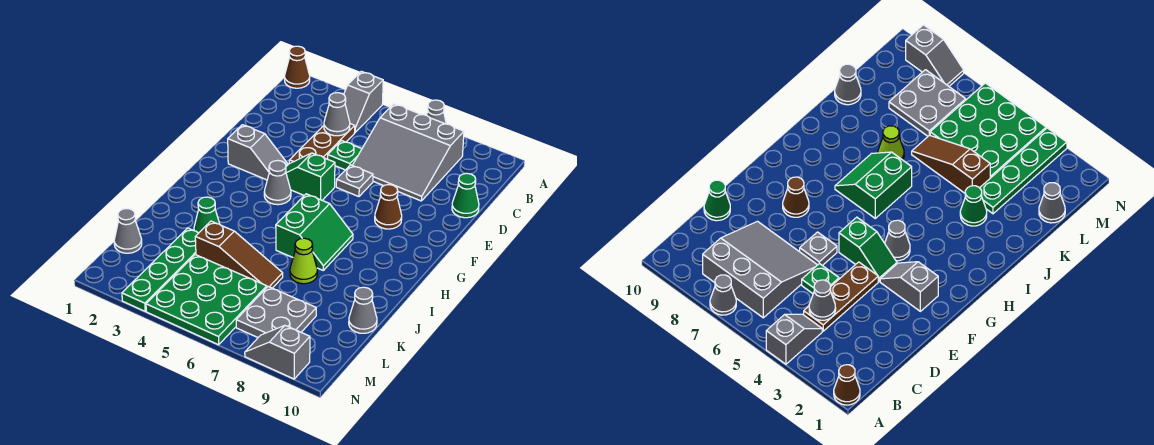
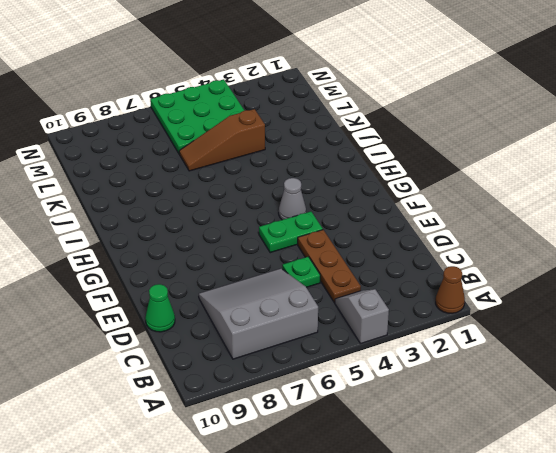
green 1x2 plate [259,212,323,253] -> green 1x2 slope [286,153,335,200]
none -> grey 1x1 cone [427,100,446,124]
none -> grey 1x1 plate [336,165,373,197]
none -> grey 1x2 slope [228,125,288,180]

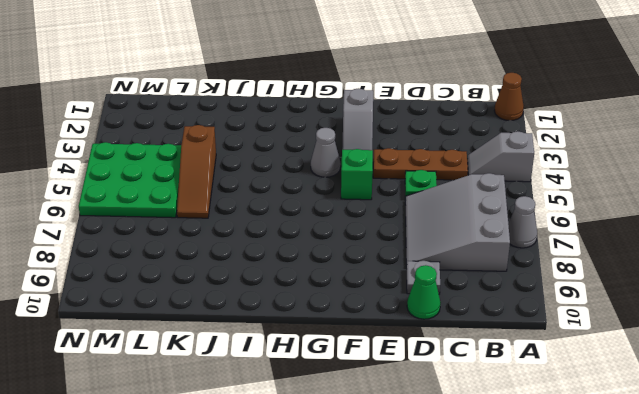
grey 1x1 plate [407,261,440,294] -> grey 1x1 plate moved to [336,165,373,197]
none -> brown 1x1 cone [375,185,402,229]
none -> green 2x2 slope [276,194,353,270]
none -> green 1x1 cone [194,197,220,233]

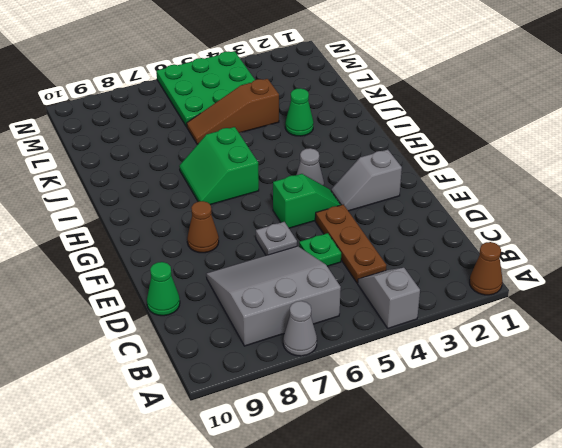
none -> lime 1x1 cone [290,238,317,284]
none -> green 1x4 plate [122,228,198,311]
none -> grey 1x1 cone [349,287,377,333]

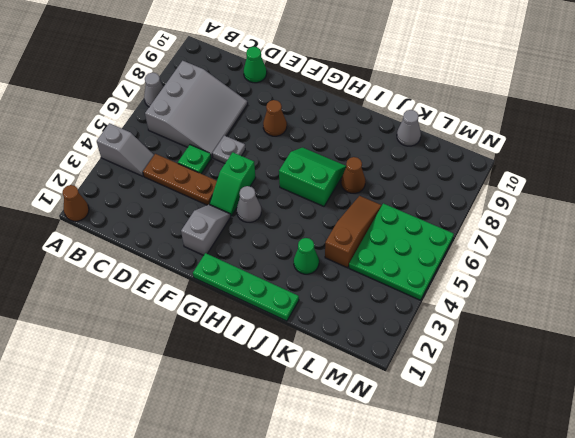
green 1x4 plate [193,253,299,321] -> green 1x4 plate moved to [122,228,198,311]
brown 1x1 cone [341,157,365,193] -> lime 1x1 cone [290,238,317,284]
none -> grey 1x1 cone [114,209,142,253]
none -> grey 2x2 plate [236,287,316,337]
none -> grey 1x2 slope [245,326,310,379]

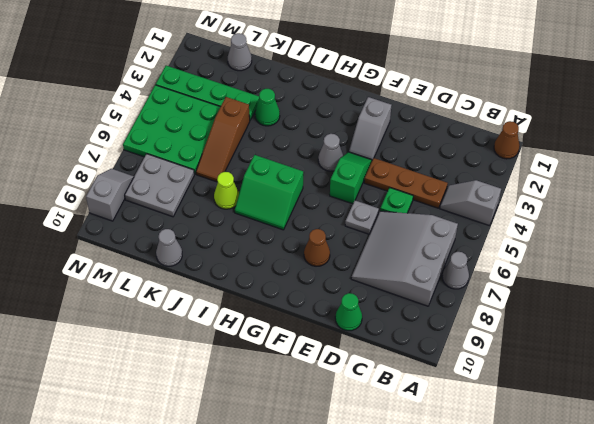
none -> grey 1x1 cone [324,93,350,136]

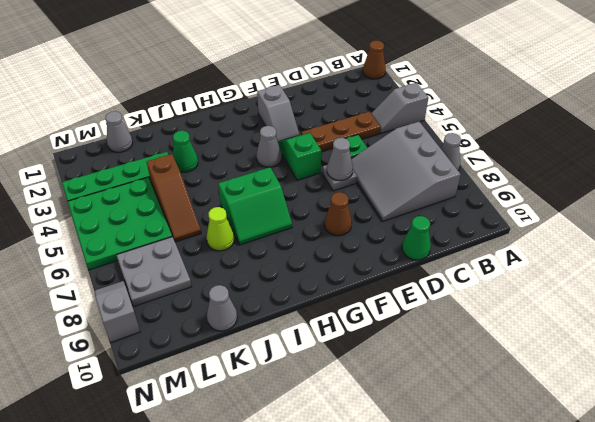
grey 1x1 cone [327,138,353,181] -> grey 1x1 cone moved to [324,93,350,136]

